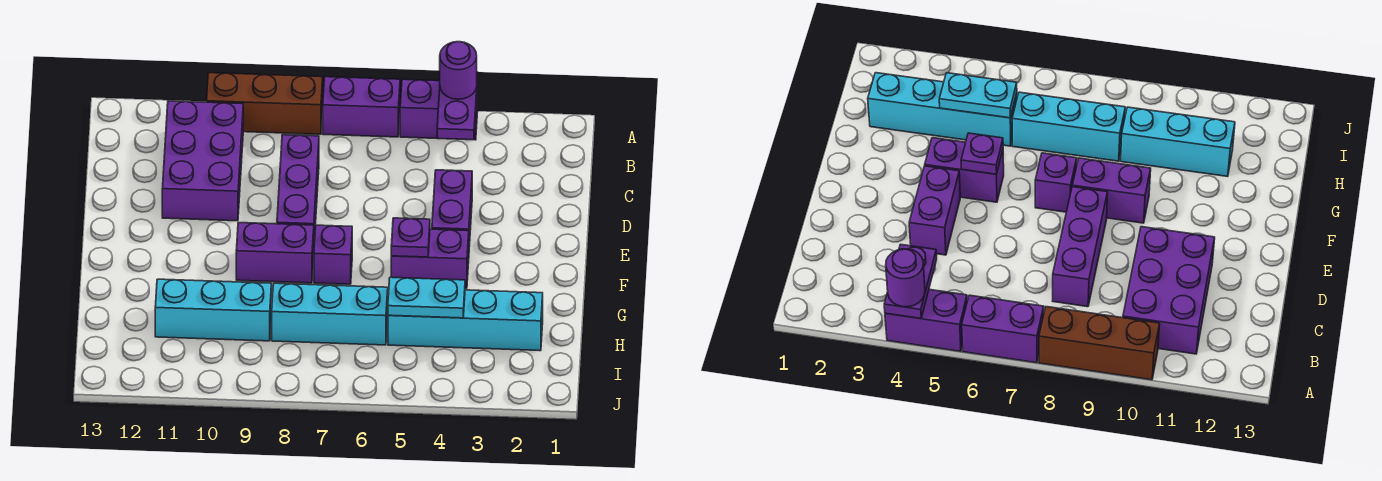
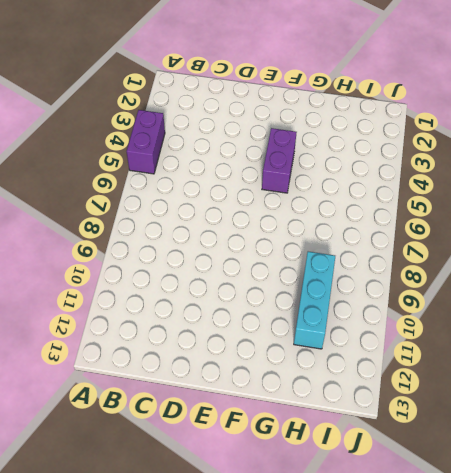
none -> purple 1x2 brick [323,77,400,137]
none -> brown 1x3 brick [207,73,323,134]
none -> purple 2x3 brick [162,101,243,221]

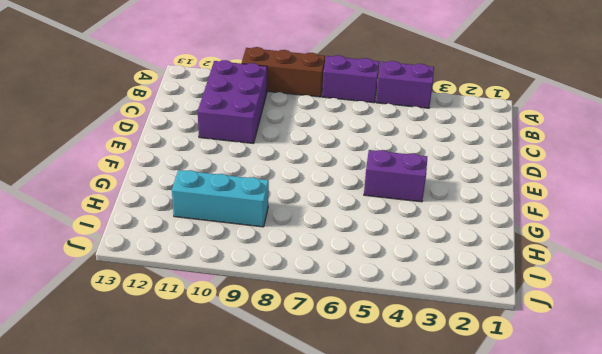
none -> purple 1x3 brick [277,135,319,242]
none -> purple 1x2 brick [432,170,472,247]
none -> purple 1x1 brick [314,225,352,284]

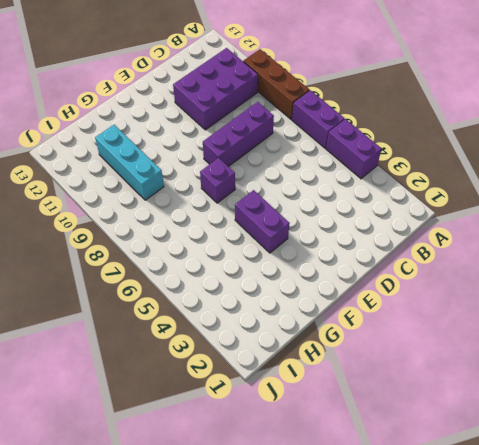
none -> purple 1x2 brick [432,170,472,247]
none -> purple 1x2 brick [236,223,314,283]
none -> cyan 1x4 brick [388,290,543,351]

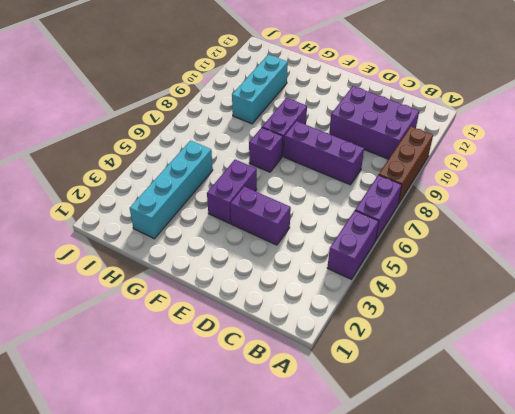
none -> cyan 1x3 brick [272,283,388,345]
none -> purple 1x2 plate [437,72,478,140]
none -> purple 1x1 plate [391,218,430,257]

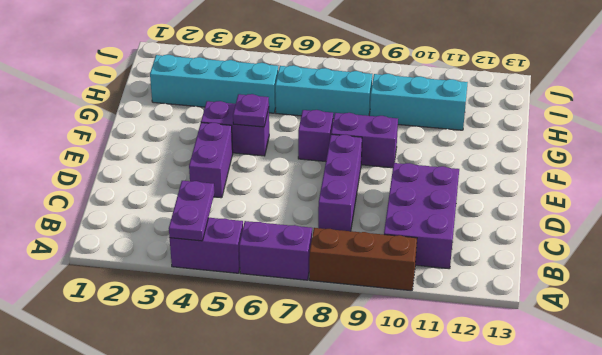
none -> cyan 1x2 plate [388,277,465,318]
none -> purple 1x1 round brick [440,42,477,99]

